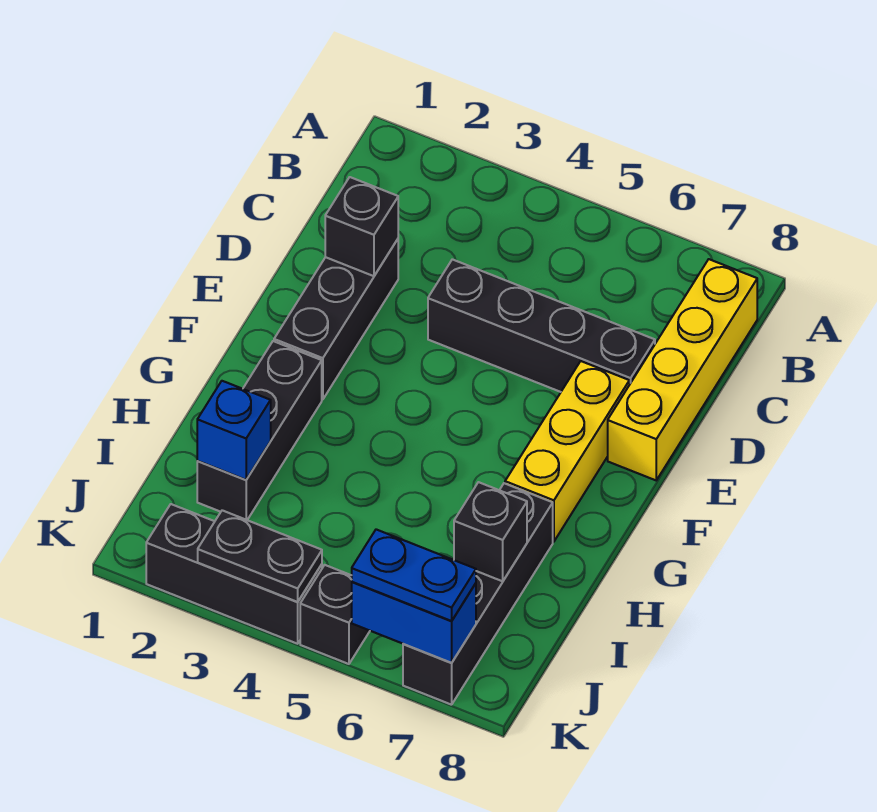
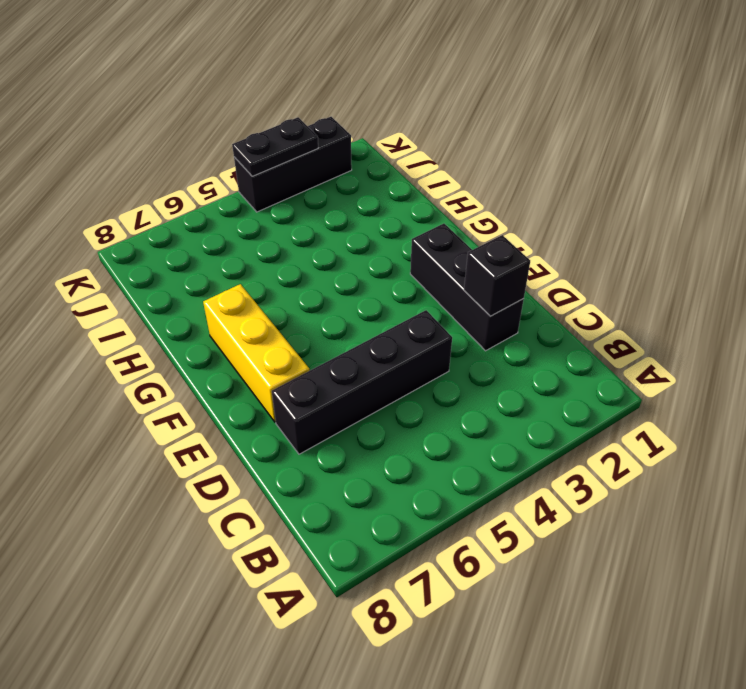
none -> yellow 1x4 brick [608,259,757,480]
none -> black 1x3 brick [197,341,322,520]
none -> black 1x4 brick [403,483,553,705]

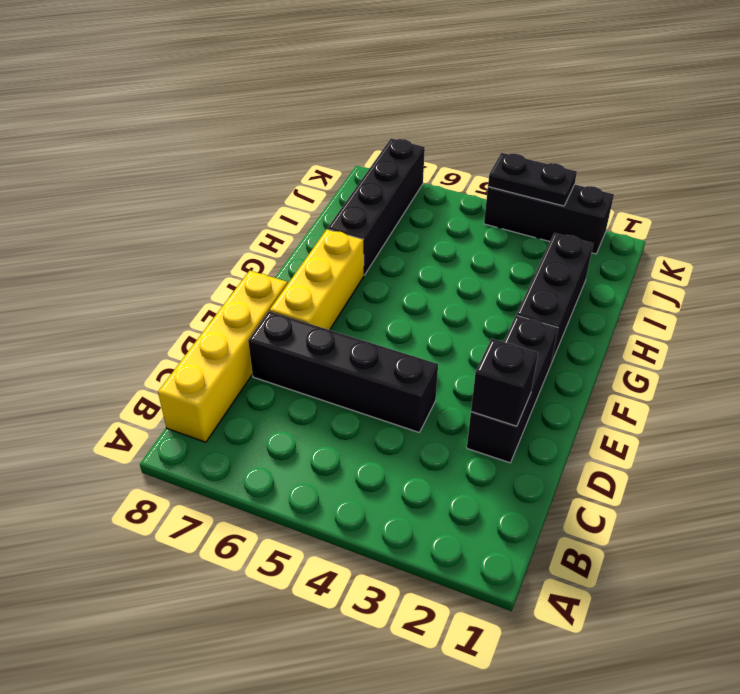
none -> black 1x1 brick [300,565,370,664]
none -> blue 1x1 brick [197,381,271,480]
none -> black 1x1 brick [454,482,527,581]

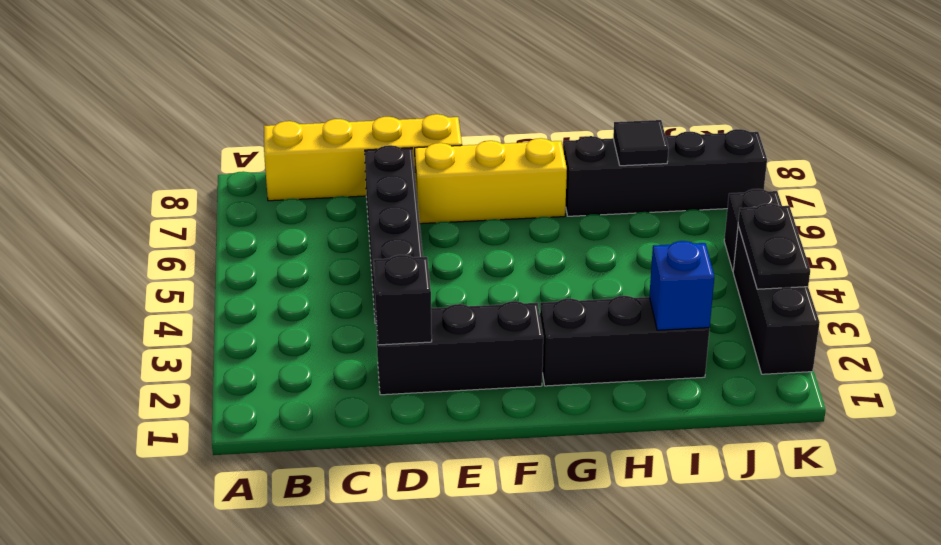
black 1x1 tile [613,120,668,166] -> black 1x1 brick [454,482,527,581]
none -> blue 1x2 brick [352,582,476,663]
none -> blue 1x2 plate [352,529,476,621]

